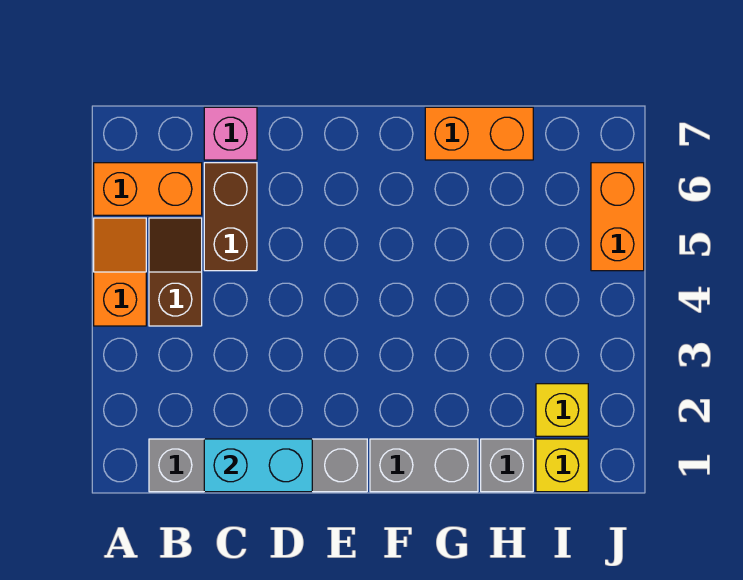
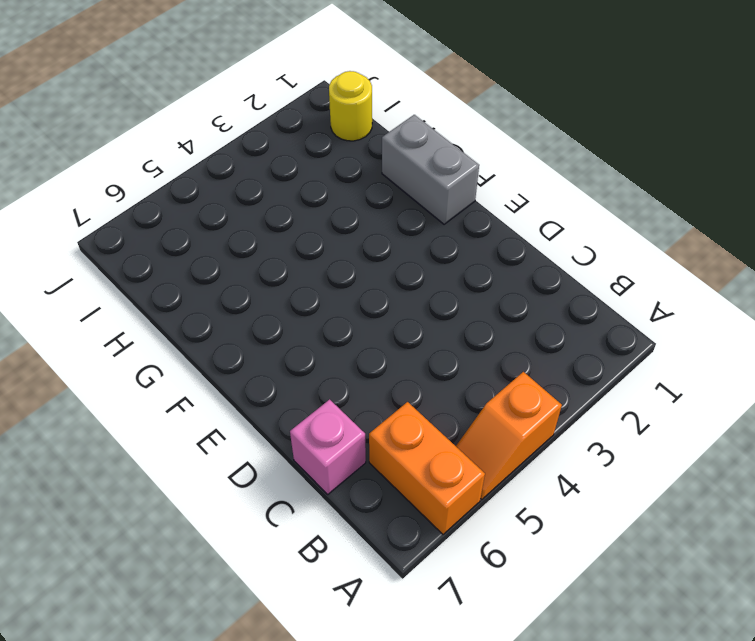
yellow 1x1 round brick [329,71,372,141] -> yellow 1x1 brick [536,439,588,492]
none -> grey 1x4 brick [149,439,367,492]
none -> brown 1x2 slope [149,218,202,326]
none -> brown 1x2 brick [204,163,257,271]

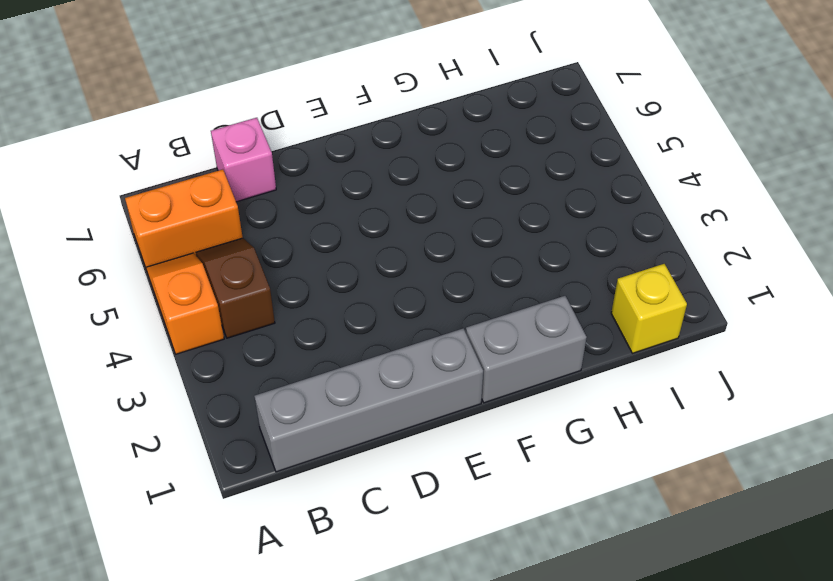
none -> brown 1x2 brick [204,163,257,271]
none -> orange 1x2 brick [425,107,533,160]
none -> grey 1x1 brick [481,439,533,492]

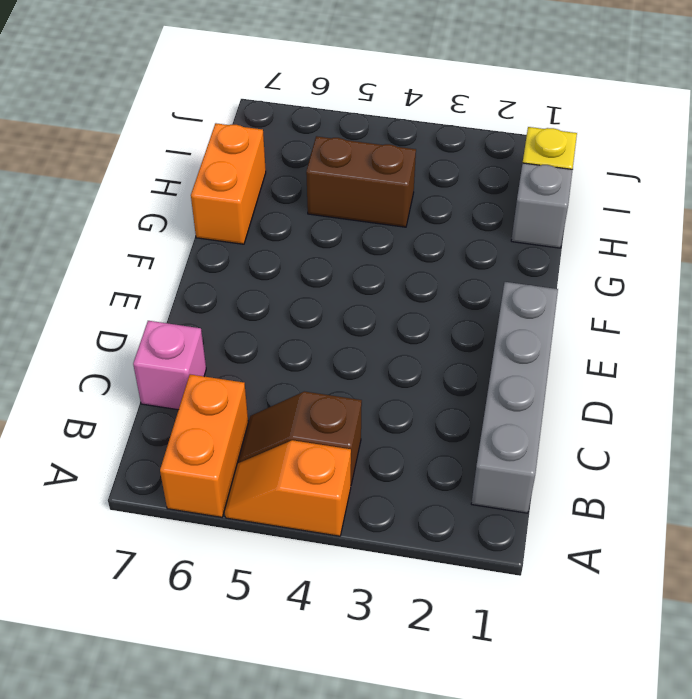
brown 1x2 brick [306,136,416,227] -> brown 1x2 brick moved to [204,163,257,271]
none -> grey 1x2 brick [370,439,478,492]
none -> yellow 1x1 brick [536,384,588,436]
none -> orange 1x2 brick [591,163,644,271]

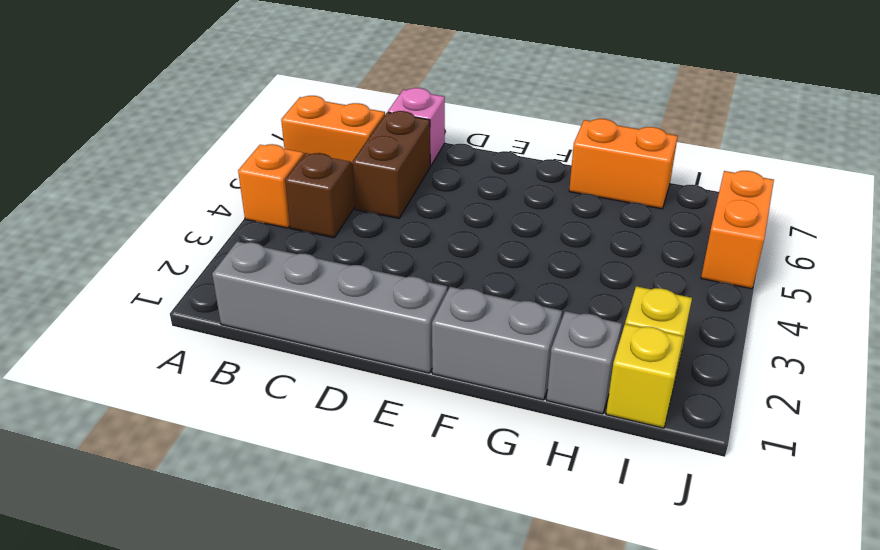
none -> cyan 1x2 brick [204,439,312,492]

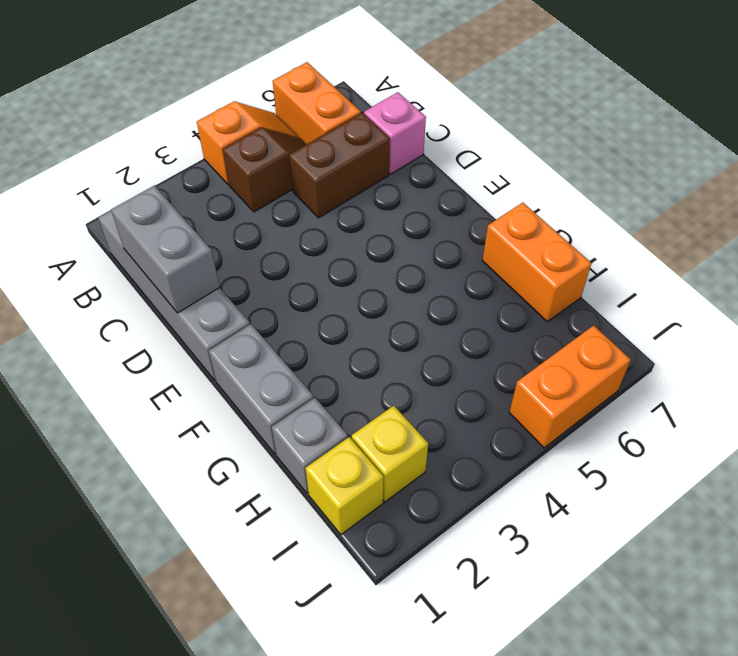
grey 1x2 brick [111,186,220,313] -> cyan 1x2 brick [204,439,312,492]

